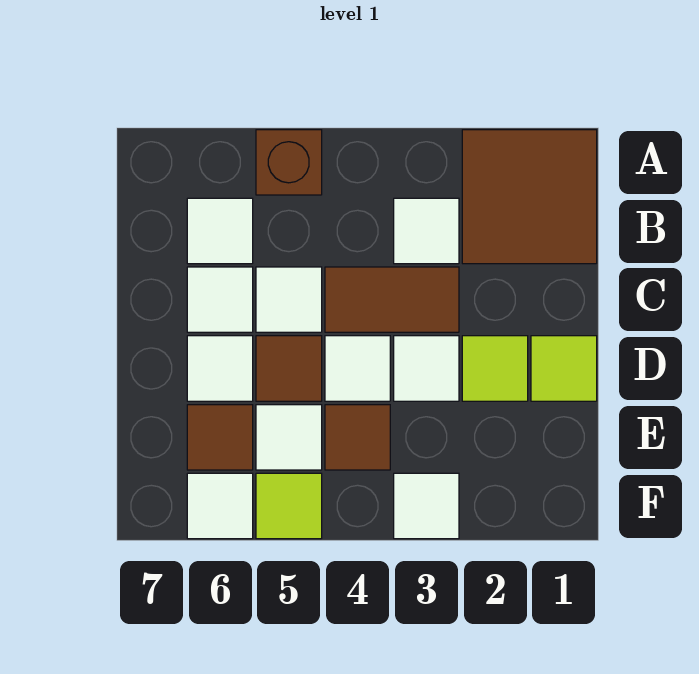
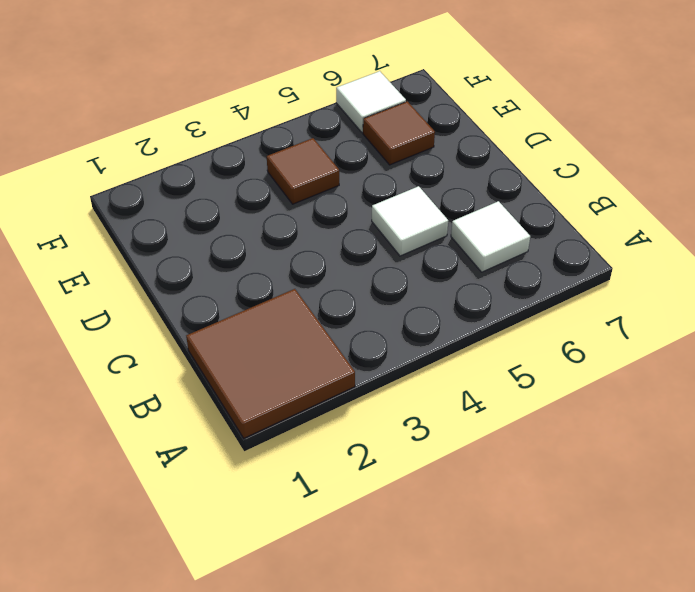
none -> brown 1x1 brick [256,130,322,195]
none -> white 1x1 tile [394,198,459,264]
none -> brown 1x2 tile [325,267,459,332]

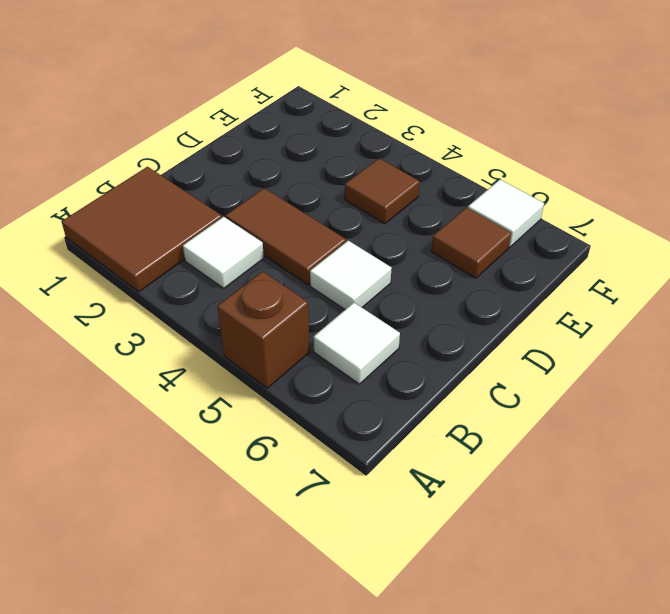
none -> white 1x1 tile [187,267,253,332]
none -> lime 1x1 tile [531,336,597,401]
none -> lime 1x1 tile [462,336,528,401]

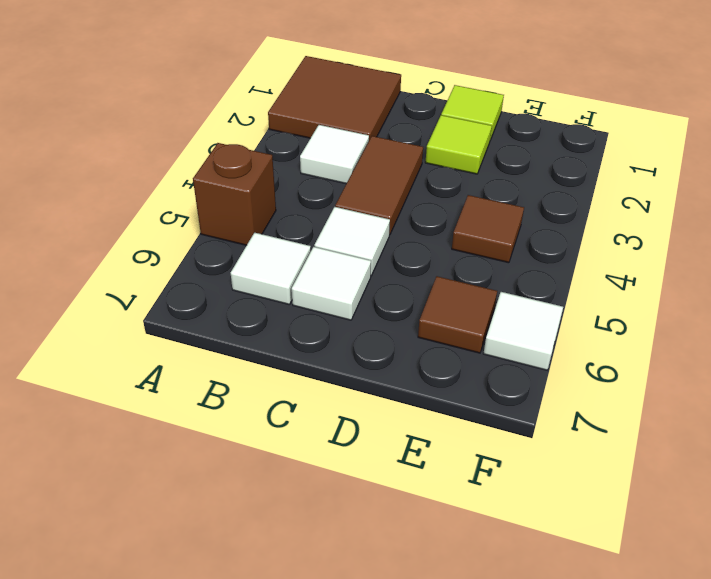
none -> white 1x1 tile [394,336,459,401]
none -> white 1x1 tile [325,336,390,401]
none -> brown 1x1 tile [256,336,322,401]

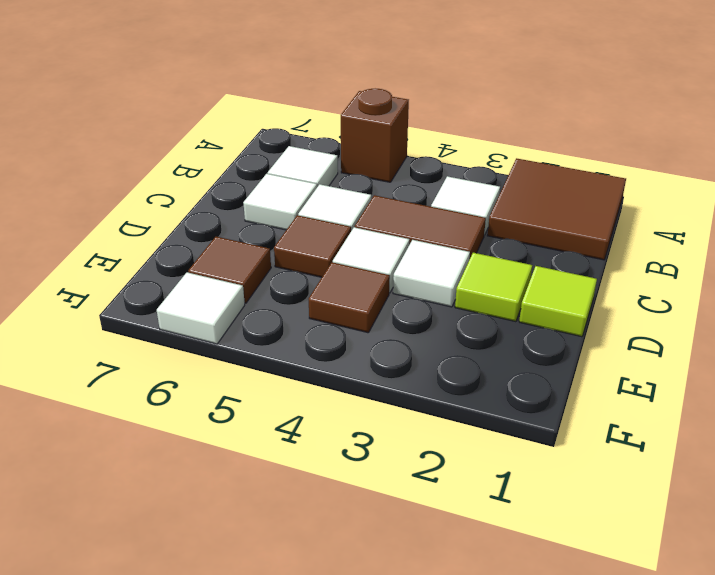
none -> white 1x1 tile [187,336,253,401]
none -> white 1x1 tile [256,405,322,470]
none -> white 1x1 tile [394,473,459,539]

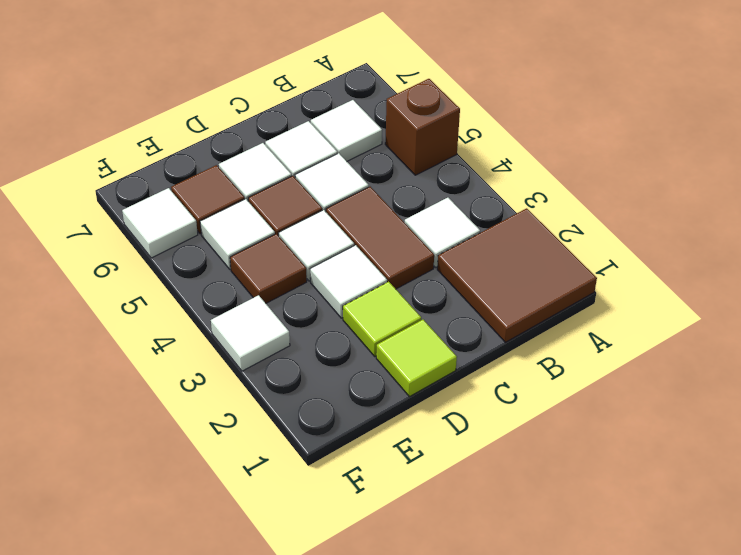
none -> lime 1x1 tile [256,473,322,539]

